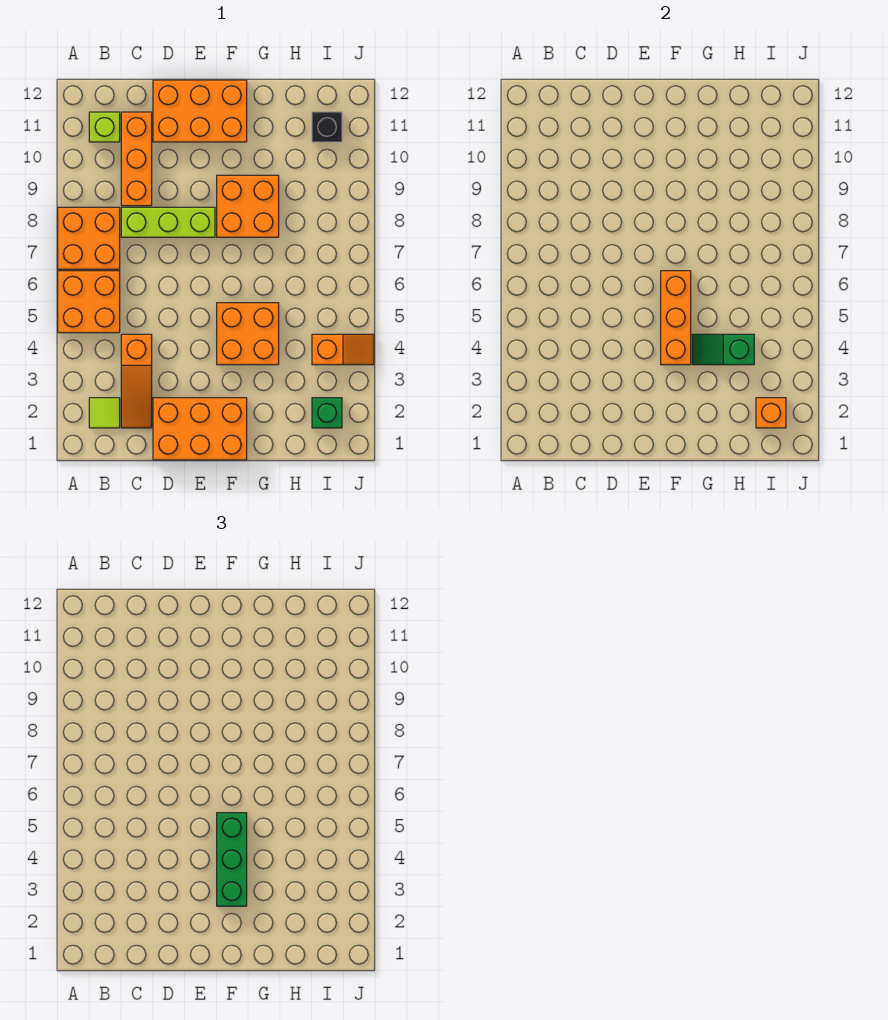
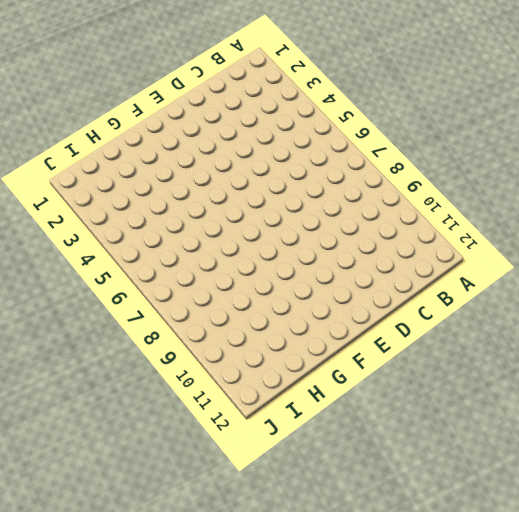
none -> orange 2x2 brick [58,271,120,333]
none -> orange 2x2 brick [58,207,120,269]
none -> lime 1x1 tile [89,398,120,428]

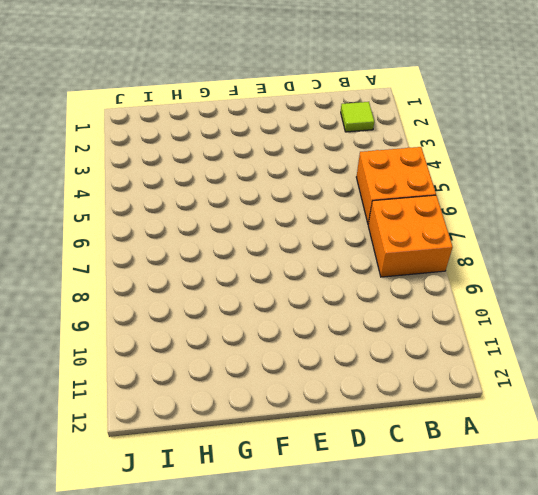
none -> lime 1x1 brick [89,112,120,142]
none -> orange 1x3 slope [121,334,152,428]
none -> lime 1x3 brick [121,207,215,237]

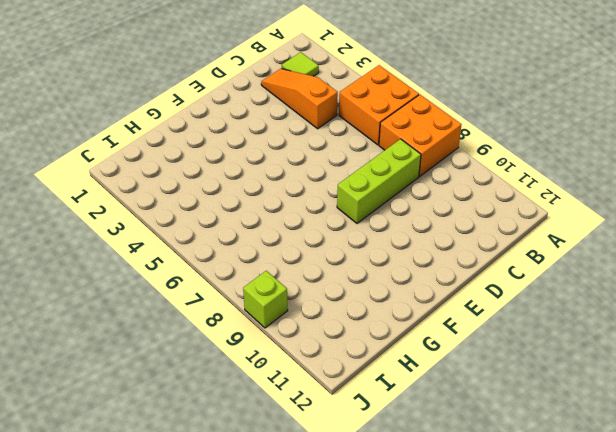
lime 1x1 brick [243,271,288,328] -> lime 1x1 brick moved to [89,112,120,142]
none -> orange 1x3 brick [121,112,152,206]
none -> orange 2x3 brick [153,398,247,460]
none -> orange 2x3 brick [153,80,247,142]

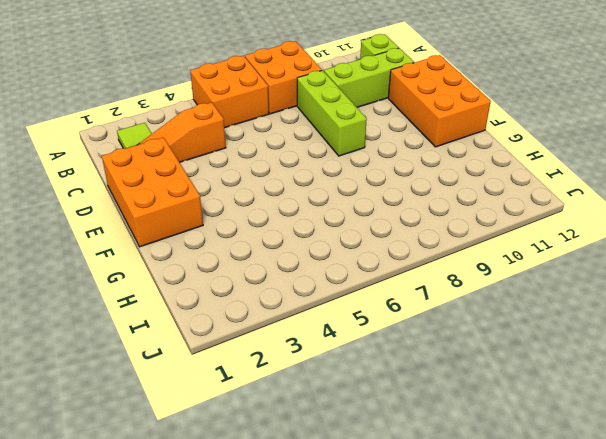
lime 1x3 brick [324,48,414,107] -> orange 1x3 brick [121,112,152,206]
none -> orange 2x2 brick [217,303,279,365]
none -> orange 2x2 brick [217,175,279,237]
none -> green 1x1 brick [312,398,342,428]

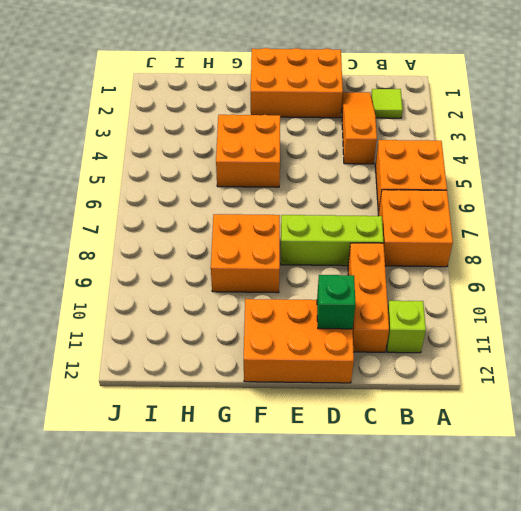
green 1x1 brick [317,275,355,329] -> green 1x1 brick moved to [312,398,342,428]
none -> orange 1x2 slope [312,334,374,365]
none -> black 1x1 brick [312,112,342,142]
none -> orange 1x3 brick [661,271,691,365]

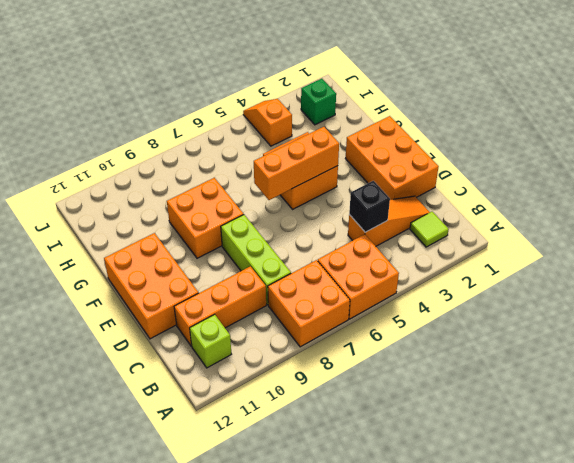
black 1x1 brick [349,181,390,232] -> black 1x1 brick moved to [312,112,342,142]
none -> green 1x2 slope [692,334,754,365]
none -> orange 1x1 brick [756,398,786,428]
none -> green 1x3 brick [217,813,247,906]

